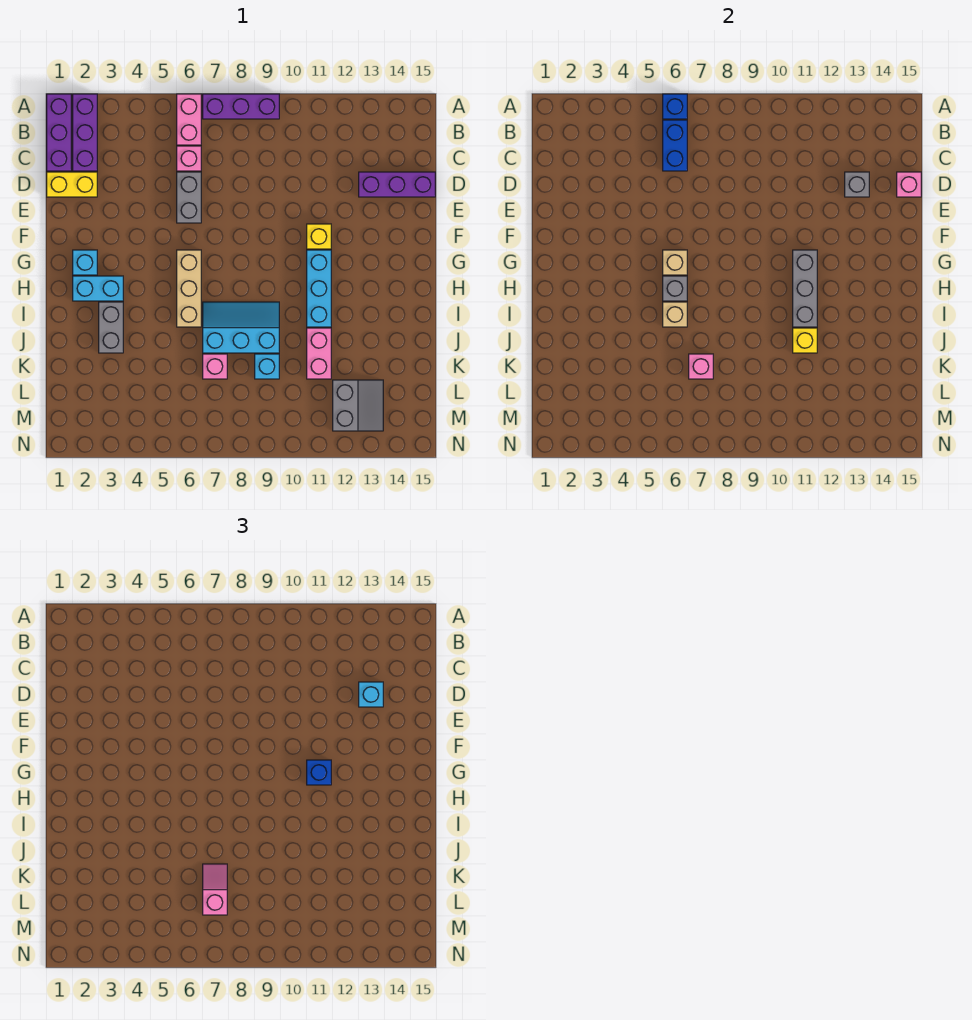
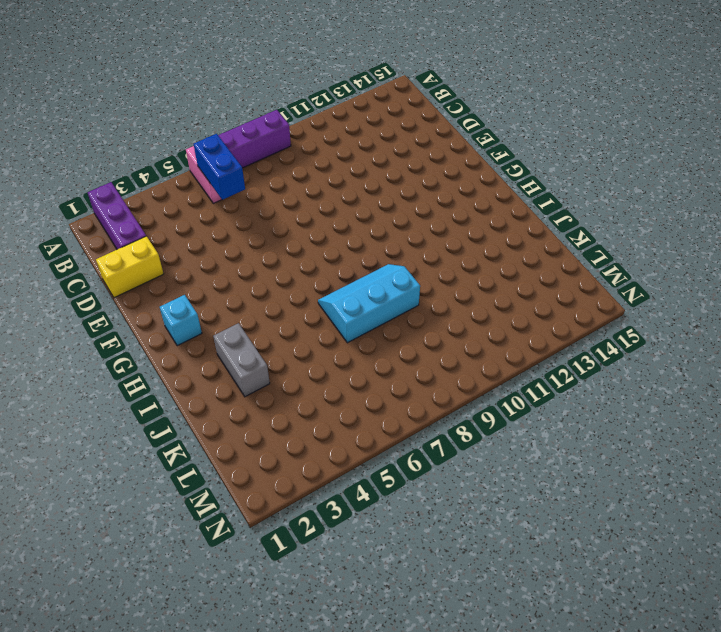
none -> purple 1x3 brick [47,94,71,171]
none -> pink 1x1 brick [177,146,201,171]
none -> grey 1x2 brick [177,172,201,223]
none -> purple 1x3 brick [359,172,435,197]

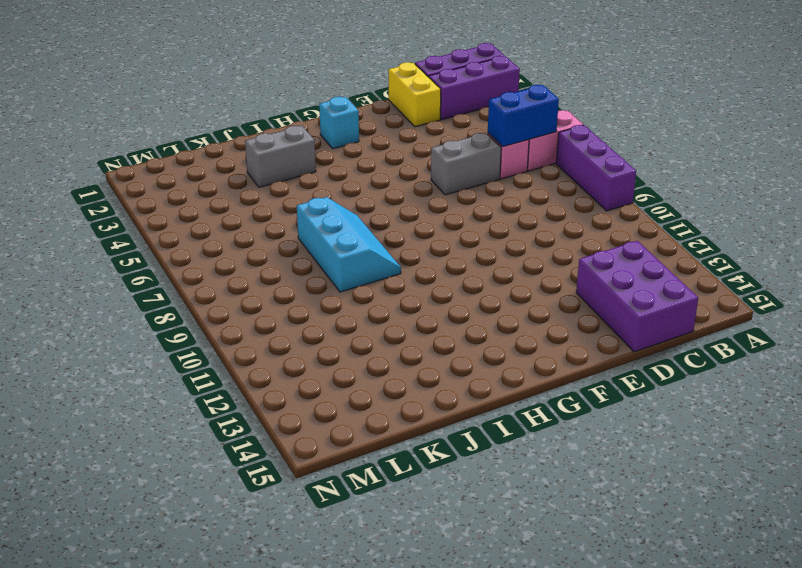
purple 2x3 brick [576,241,698,352] -> purple 1x3 brick [359,172,435,197]
none -> yellow 1x1 brick [307,224,331,249]
none -> tan 1x3 brick [177,250,201,327]
none -> cyan 1x3 brick [307,250,331,327]
none -> cyan 1x2 brick [73,276,123,301]

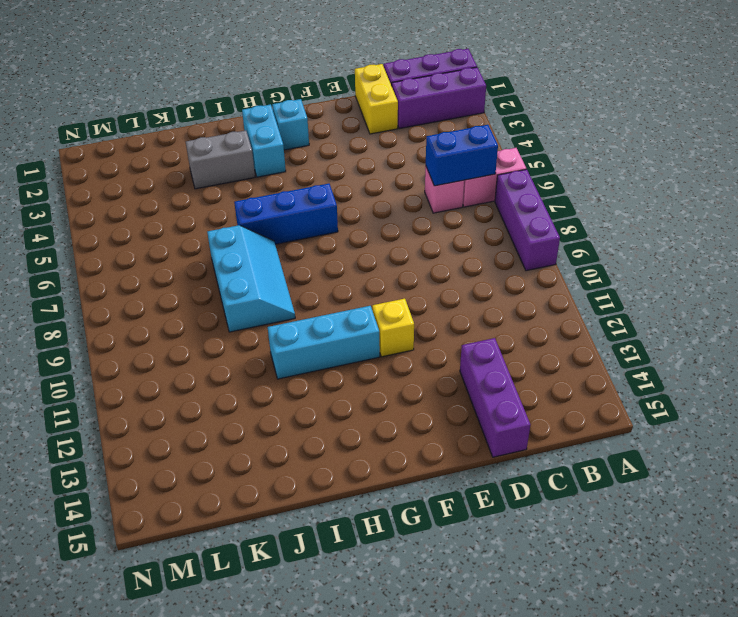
blue 1x3 brick [234,184,338,244] -> tan 1x3 brick [177,250,201,327]
none -> grey 1x2 brick [177,172,201,223]
none -> pink 1x2 brick [307,328,331,379]
none -> pink 1x1 brick [203,354,227,379]
none -> cyan 1x1 brick [255,354,279,379]

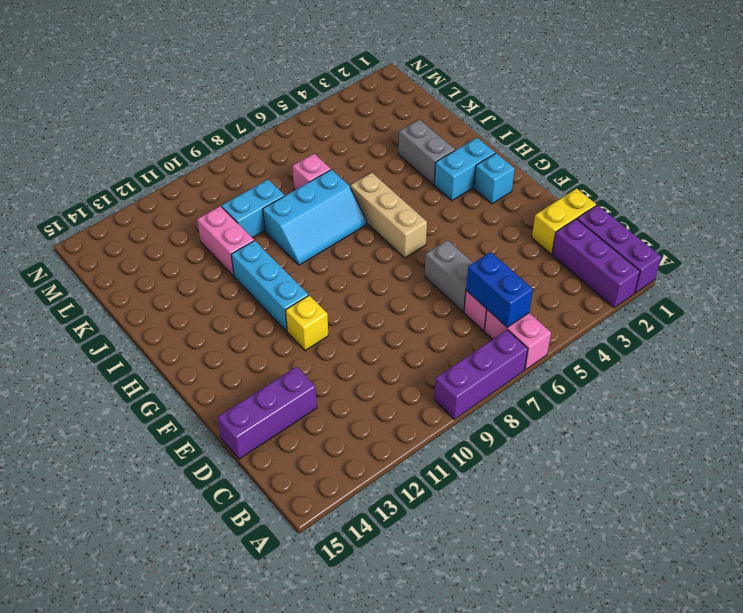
cyan 1x2 brick [222,180,285,238] -> cyan 1x1 brick [255,354,279,379]
none -> grey 2x2 slope [333,380,383,431]
none -> blue 1x1 brick [663,94,687,119]
none -> grey 1x1 brick [845,172,869,197]
none -> pink 1x1 brick [897,172,921,197]

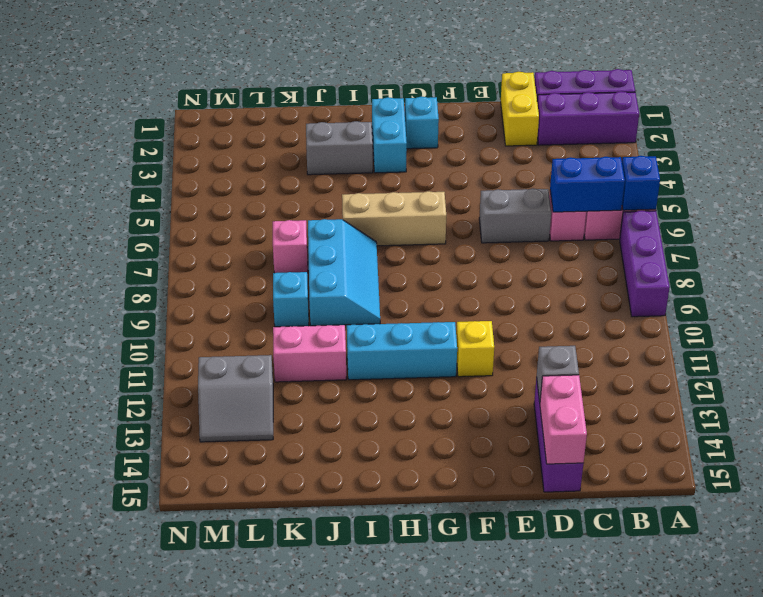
pink 1x2 brick [540,375,587,464] -> pink 1x1 brick [897,172,921,197]
none -> tan 1x1 brick [663,250,687,275]
none -> grey 1x3 brick [793,250,817,327]
none -> grey 1x1 brick [663,276,687,301]
none -> tan 1x1 brick [663,302,687,327]

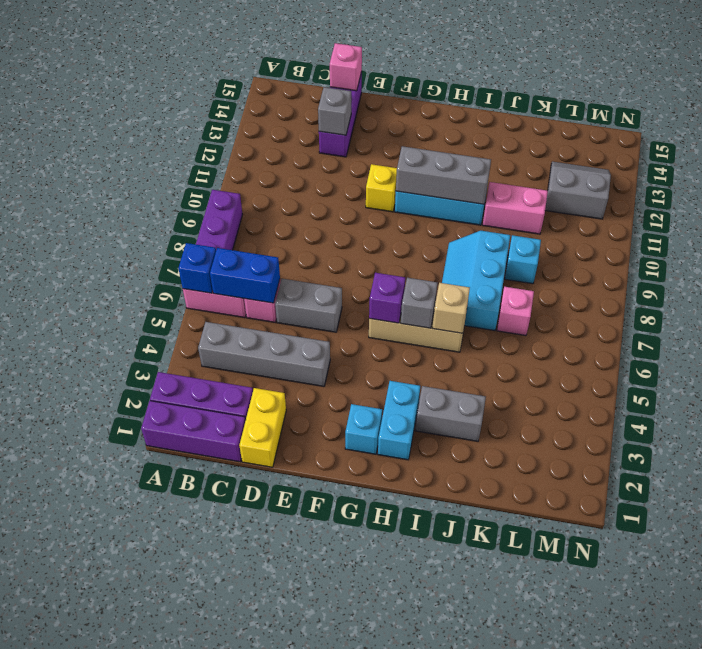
grey 1x4 brick [198,322,330,386] -> none
purple 1x1 brick [369,273,405,323] -> tan 1x1 brick [663,250,687,275]
none -> yellow 1x1 brick [793,328,817,353]
none -> pink 1x1 brick [689,354,713,379]
none -> cyan 1x1 brick [359,682,383,707]
none -> blue 1x1 brick [307,760,331,785]

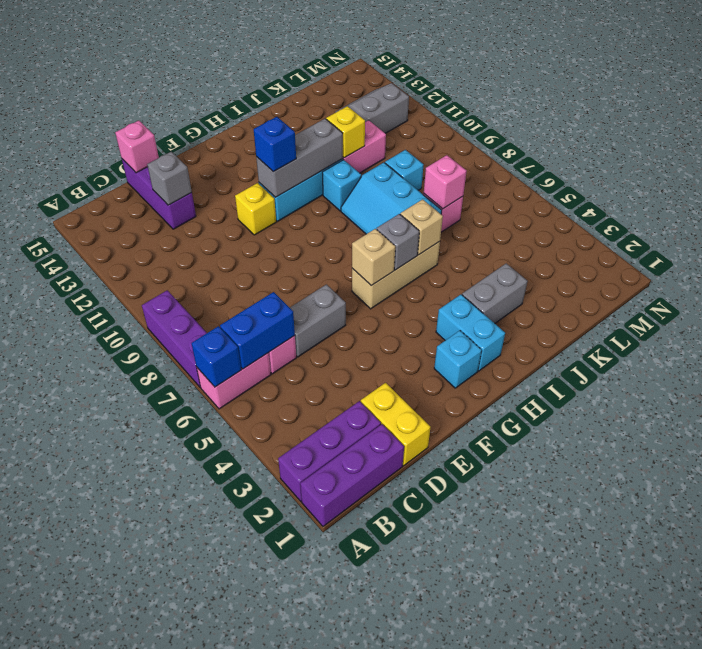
cyan 1x1 brick [322,160,361,211] -> cyan 1x1 brick moved to [359,682,383,707]
none -> pink 1x2 slope [203,864,227,915]

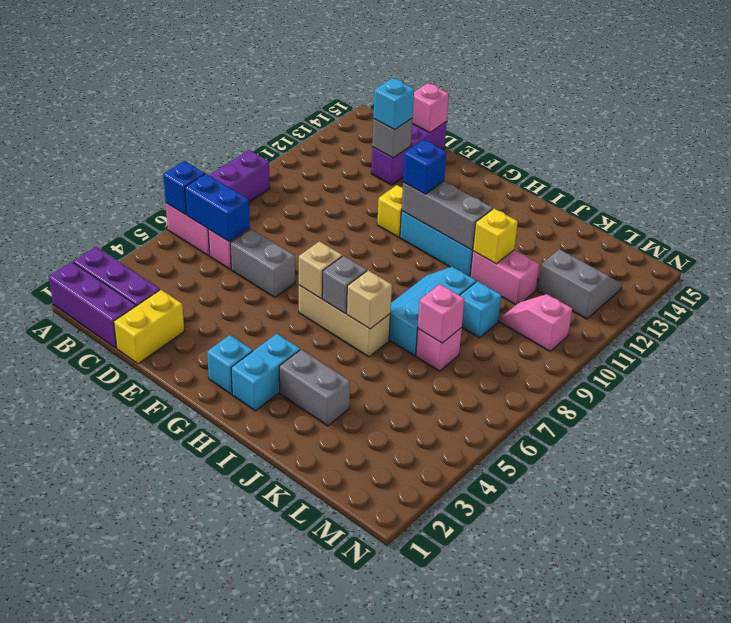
pink 1x2 slope [500,294,572,351] -> pink 1x2 slope moved to [203,864,227,915]

